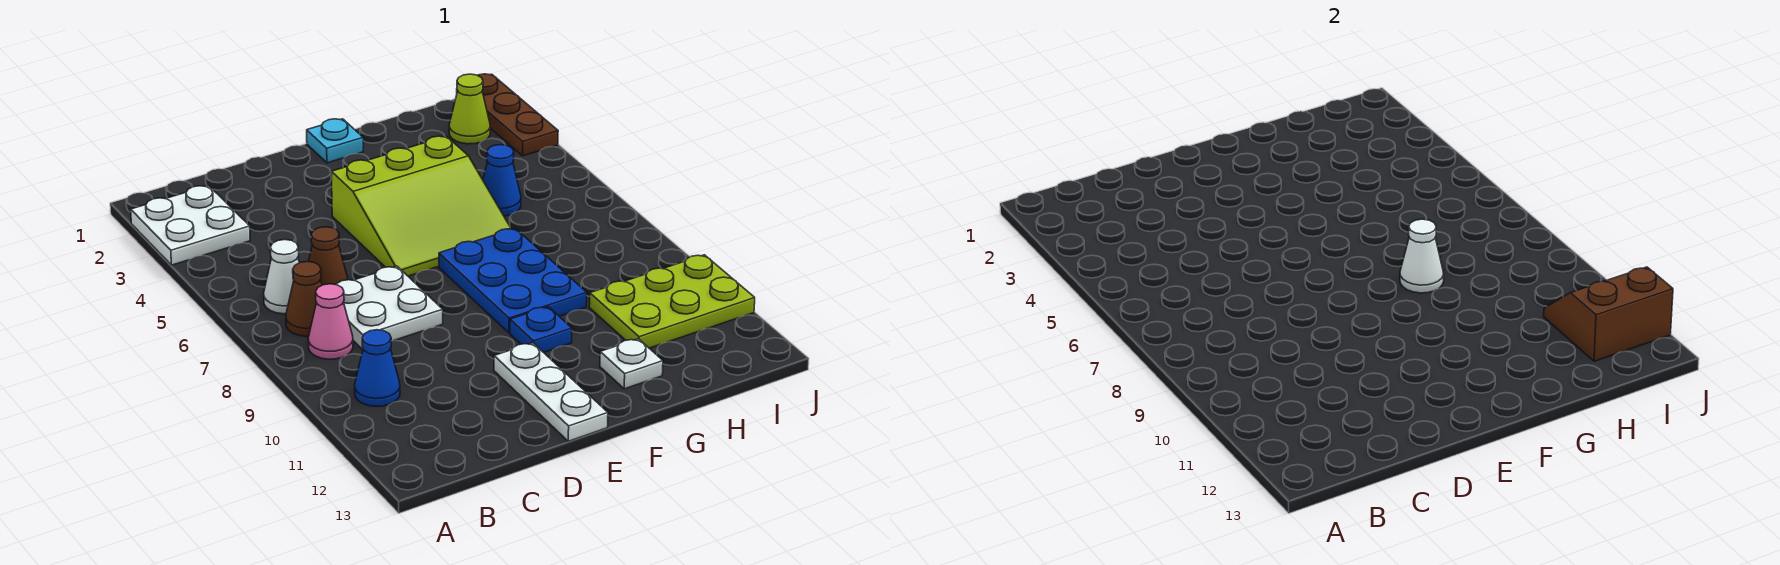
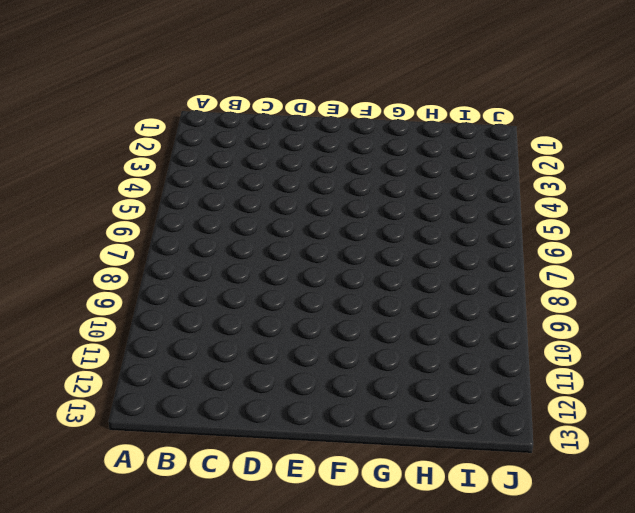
none -> white 2x2 plate [131,186,250,265]
none -> white 1x1 cone [264,240,299,314]
none -> brown 1x1 cone [286,262,322,336]

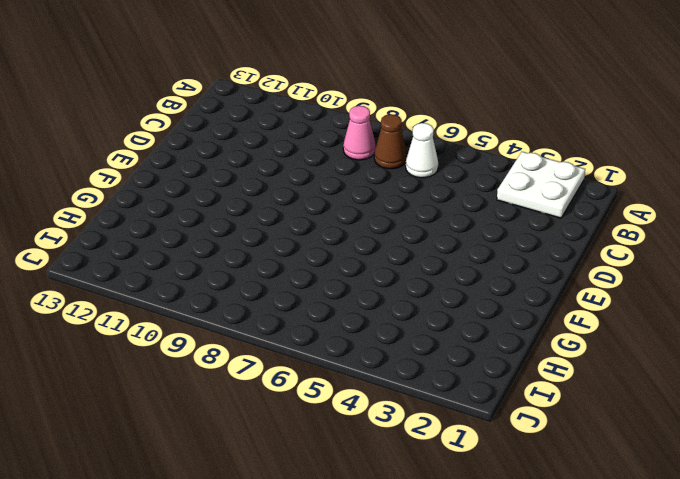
none -> blue 1x1 cone [355,330,400,406]
none -> brown 1x1 cone [309,227,348,285]
none -> white 2x2 plate [336,266,443,350]

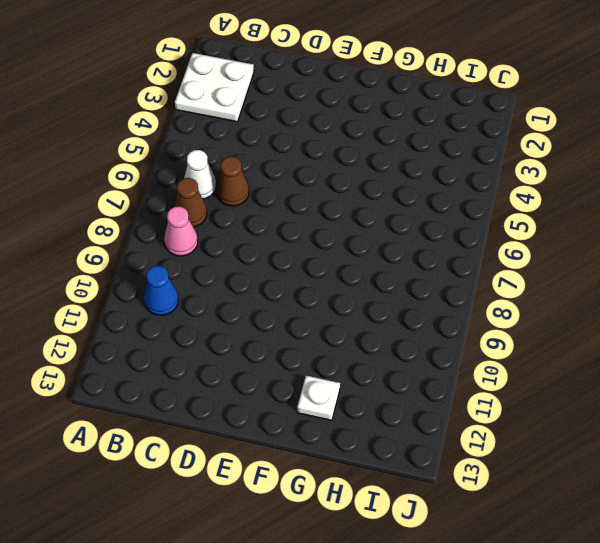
none -> white 2x2 plate [336,266,443,350]
none -> lime 3x3 slope [331,136,511,276]
none -> white 1x3 plate [494,343,608,441]

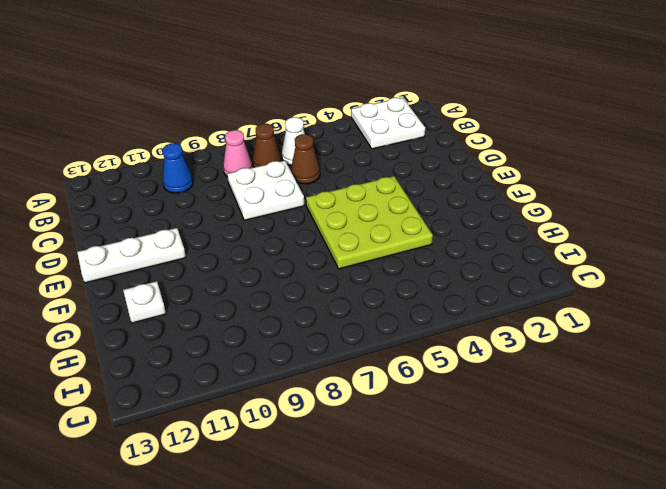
lime 3x3 plate [306,176,433,269] -> lime 3x3 slope [331,136,511,276]
none -> cyan 1x1 plate [307,119,363,163]
none -> blue 2x3 plate [439,228,587,333]
none -> blue 1x1 plate [510,307,572,353]

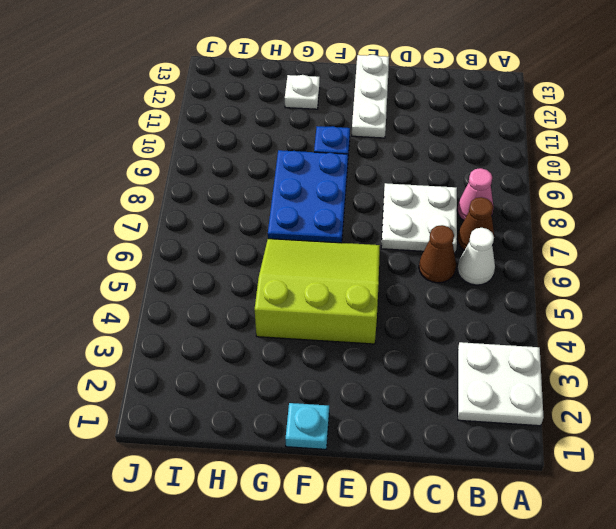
none -> blue 1x1 cone [355,330,400,406]
none -> blue 1x1 cone [483,145,521,216]
none -> lime 2x3 plate [589,255,755,348]

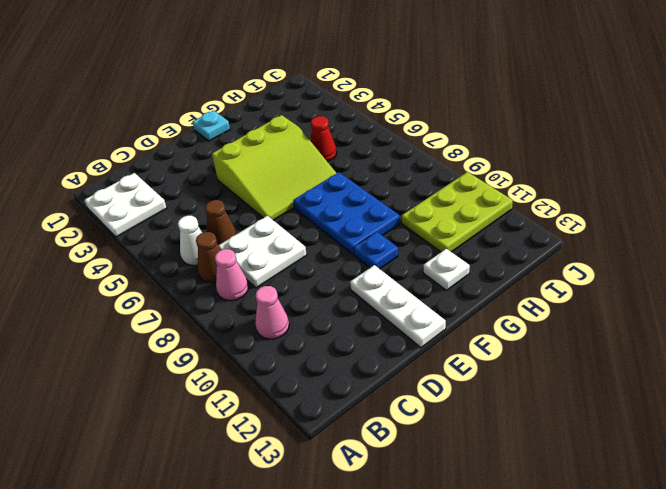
pink 1x1 cone [255,286,289,339] -> blue 1x1 cone [355,330,400,406]
red 1x1 cone [310,116,337,162] -> blue 1x1 cone [483,145,521,216]
none -> lime 1x1 cone [449,74,490,144]
none -> brown 1x3 plate [457,74,558,156]
none -> white 1x1 cone [1400,219,1444,293]

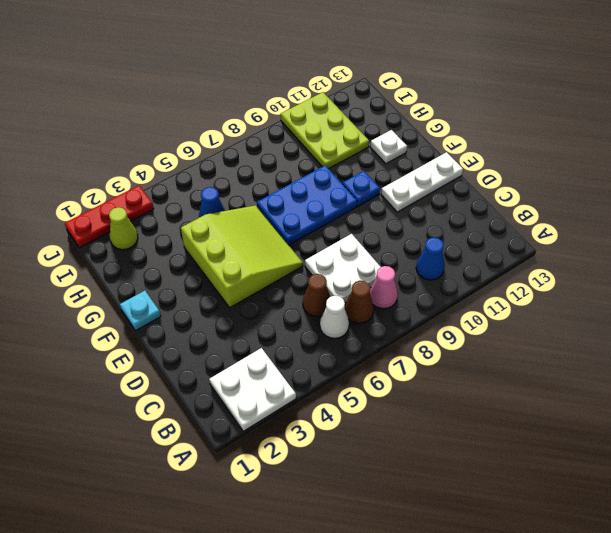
red 1x3 plate [65,185,154,248] -> brown 1x3 plate [457,74,558,156]
none -> white 1x1 cone [1400,219,1444,293]
none -> brown 2x2 slope [1544,267,1673,361]

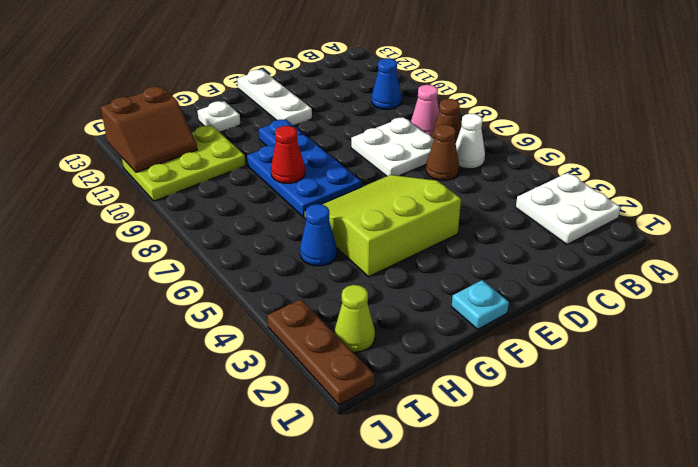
red 1x1 cone [271,126,305,183] -> white 1x1 cone [1400,219,1444,293]

